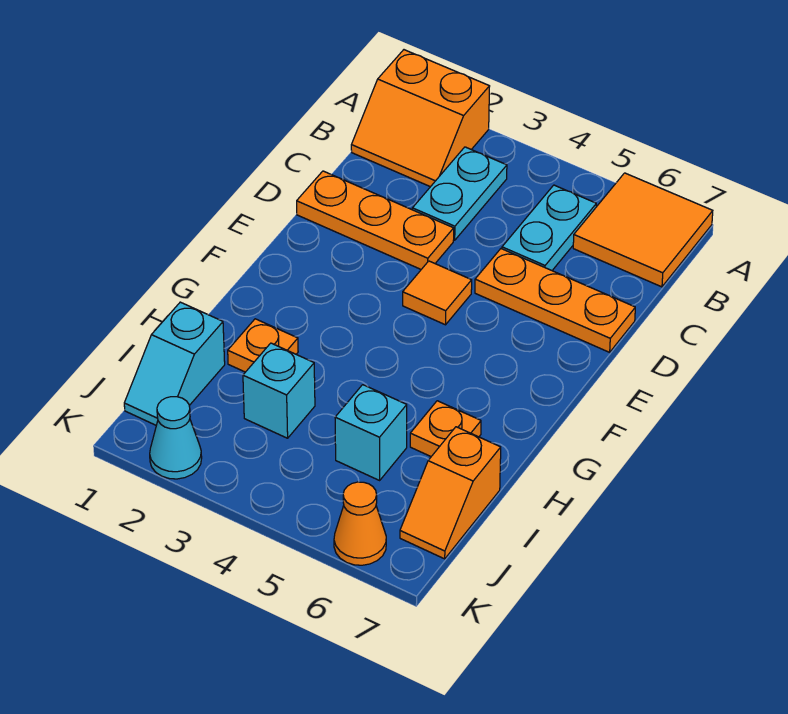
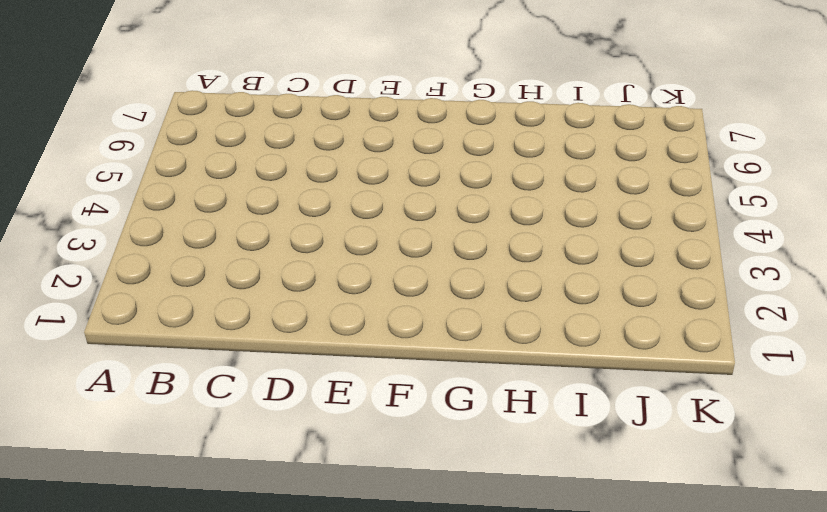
none -> orange 2x2 slope [351,50,490,187]
none -> orange 2x2 tile [573,173,713,287]
none -> cyan 1x2 plate [412,147,507,240]

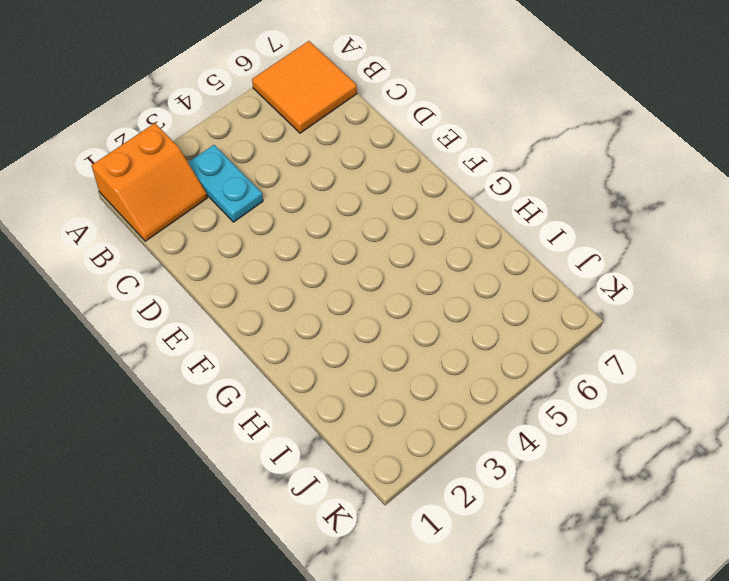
none -> cyan 1x2 plate [502,185,596,270]
none -> orange 1x3 plate [297,171,454,269]
none -> orange 1x3 plate [475,249,635,352]

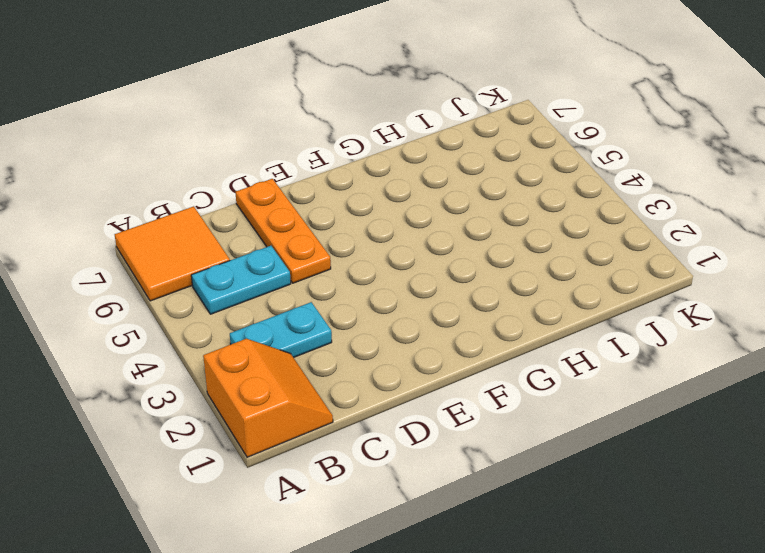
none -> orange 1x3 plate [297,171,454,269]
none -> orange 1x1 tile [403,261,472,325]
none -> orange 1x1 plate [228,319,298,372]

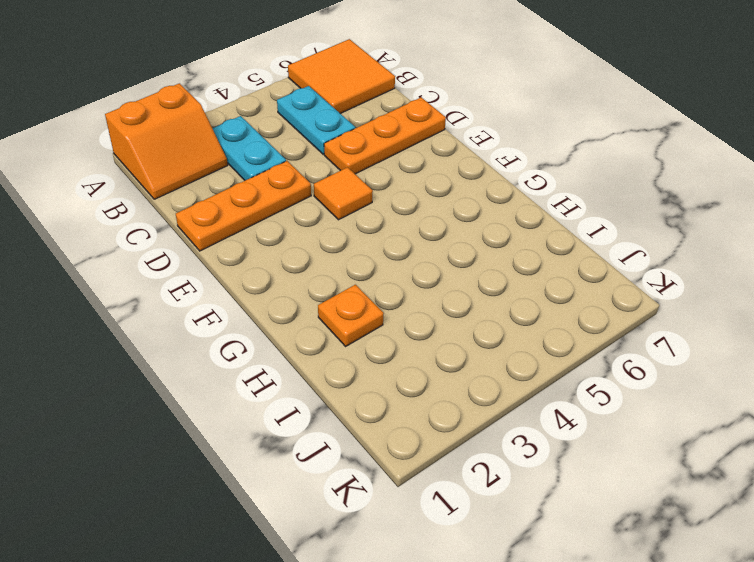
none -> orange 1x1 plate [410,401,481,456]
none -> cyan 1x2 slope [124,302,225,425]
none -> cyan 1x1 brick [243,343,315,438]

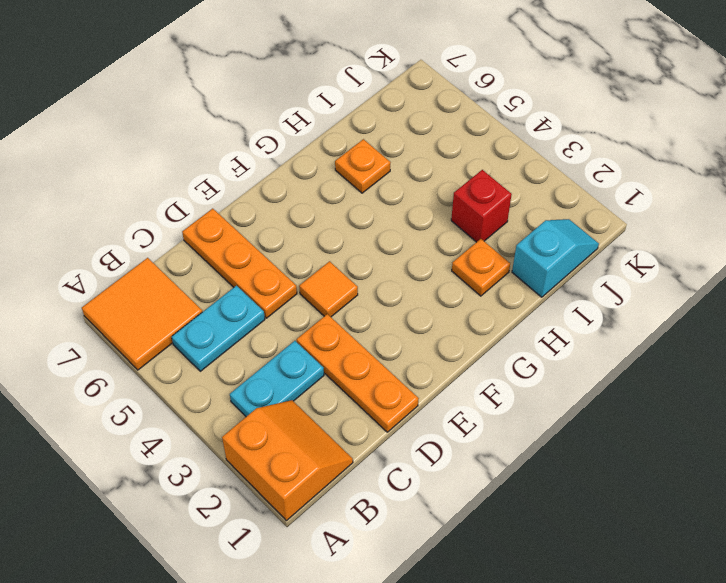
red 1x1 brick [451,170,512,242] -> cyan 1x1 brick [243,343,315,438]
none -> cyan 1x1 brick [335,385,407,480]
none -> orange 1x2 slope [400,427,501,559]
none -> cyan 1x1 cone [150,397,202,479]

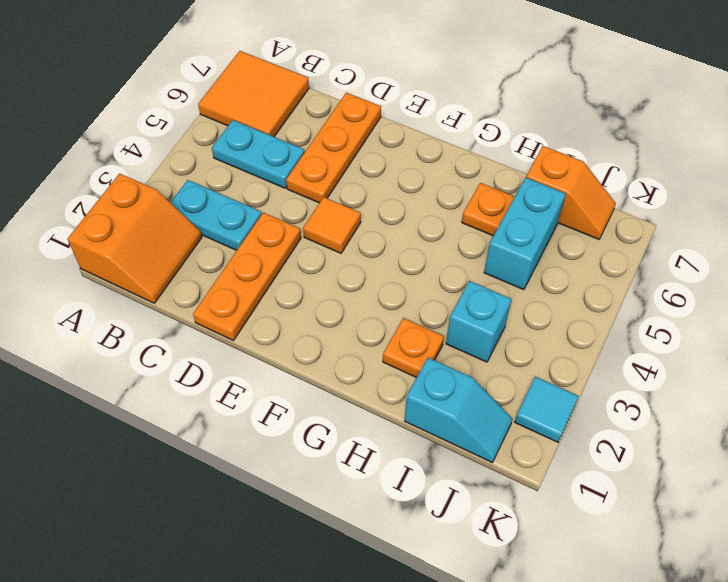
cyan 1x2 brick [484,178,566,290] -> cyan 1x1 brick [335,385,407,480]
cyan 1x1 tile [515,377,579,442] -> cyan 1x1 cone [150,397,202,479]
none -> orange 1x1 cone [334,482,386,565]

